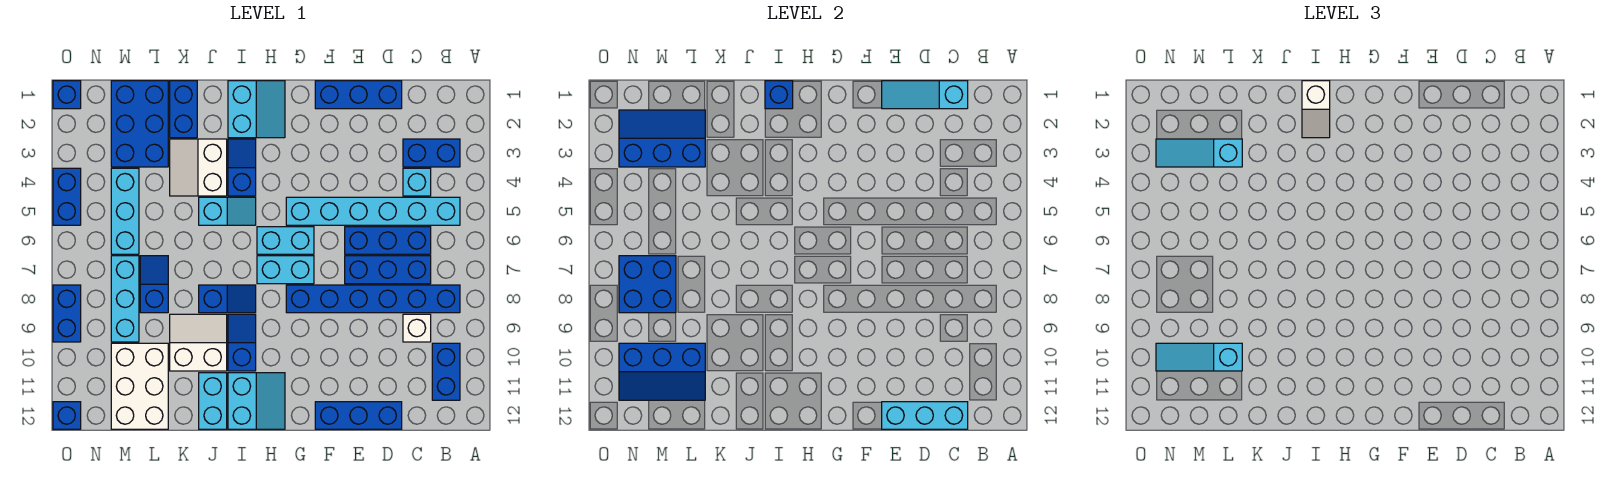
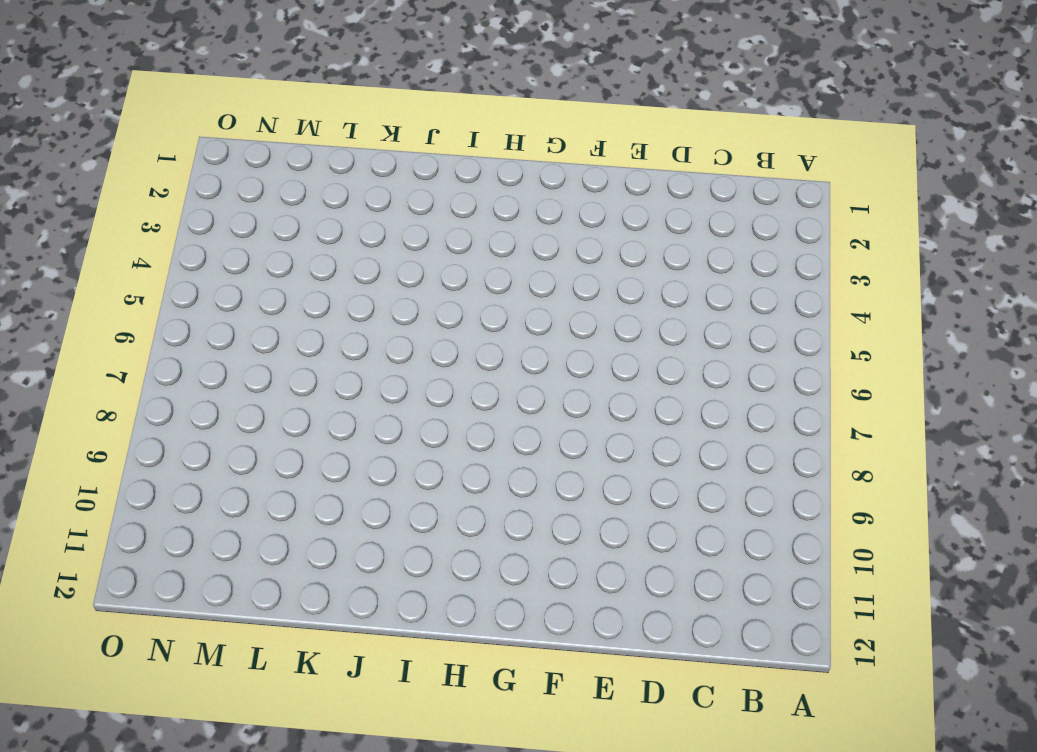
none -> blue 1x2 brick [403,139,460,167]
none -> cyan 1x6 brick [286,197,460,225]
none -> blue 1x6 brick [286,285,460,313]
none -> blue 1x2 brick [432,343,460,400]

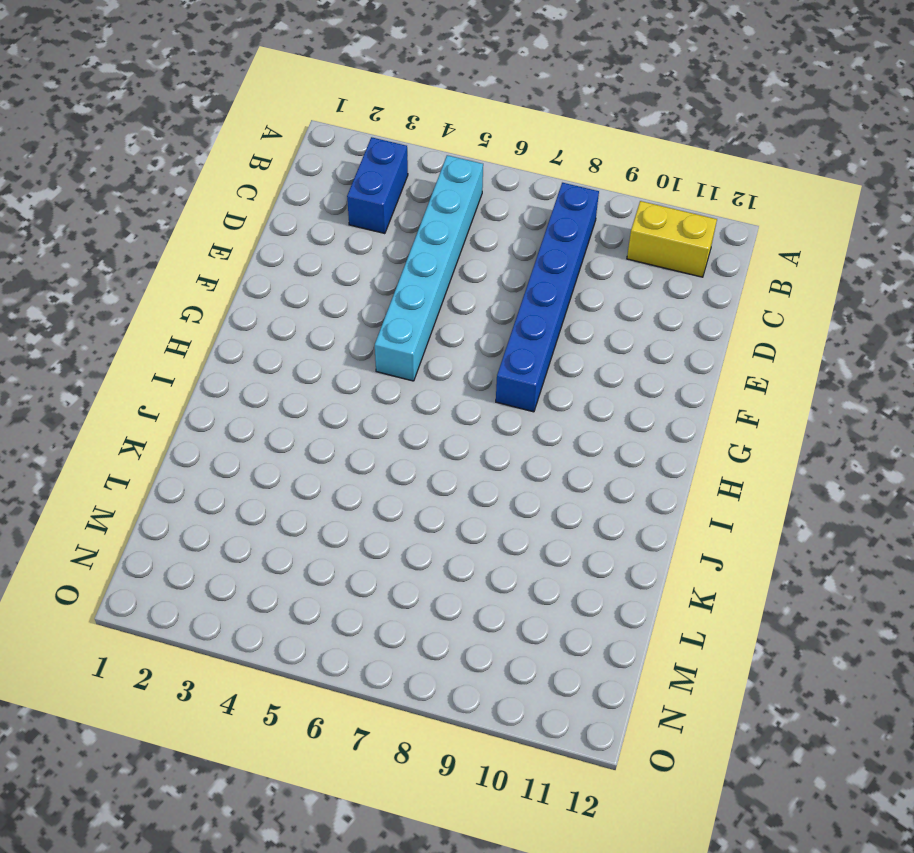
yellow 1x2 brick [627,201,717,277] -> blue 1x2 brick [432,343,460,400]
none -> cyan 1x1 brick [403,168,431,196]
none -> blue 1x3 brick [345,227,431,254]
none -> blue 1x3 brick [345,256,431,284]
none -> white 1x1 brick [403,314,431,342]

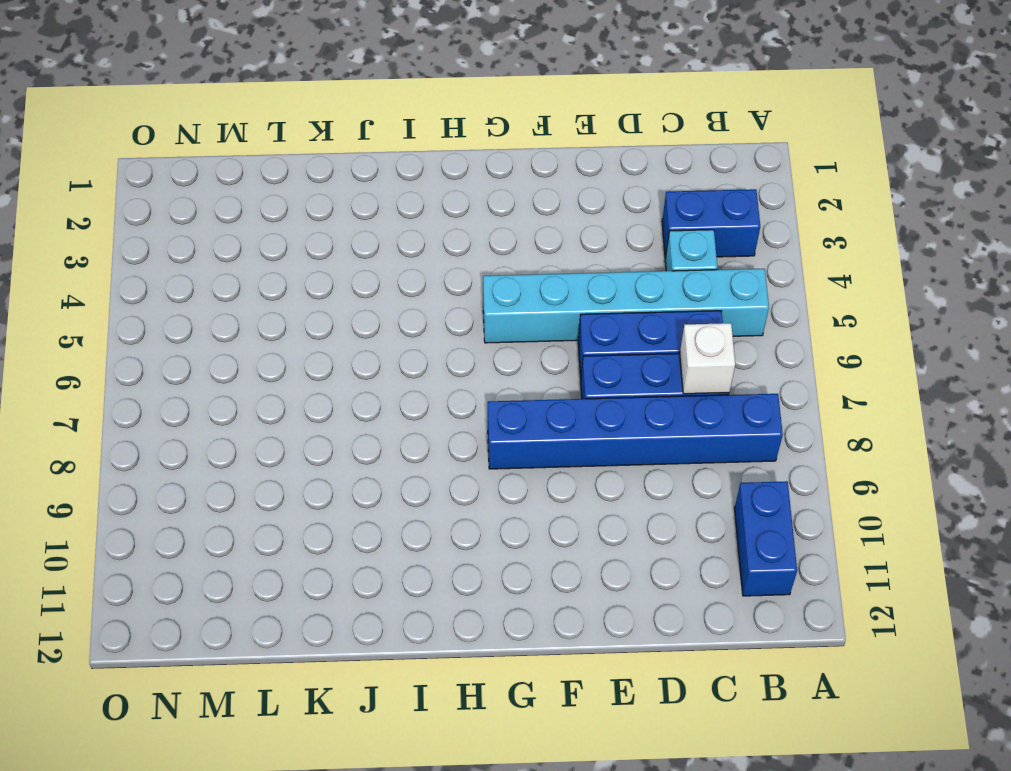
white 1x1 brick [680,323,735,394] -> white 1x1 brick moved to [403,314,431,342]
none -> blue 1x3 brick [315,81,402,109]
none -> blue 1x3 brick [315,402,402,429]
none -> cyan 1x2 brick [257,227,314,254]
none -> cyan 1x2 brick [257,256,314,284]

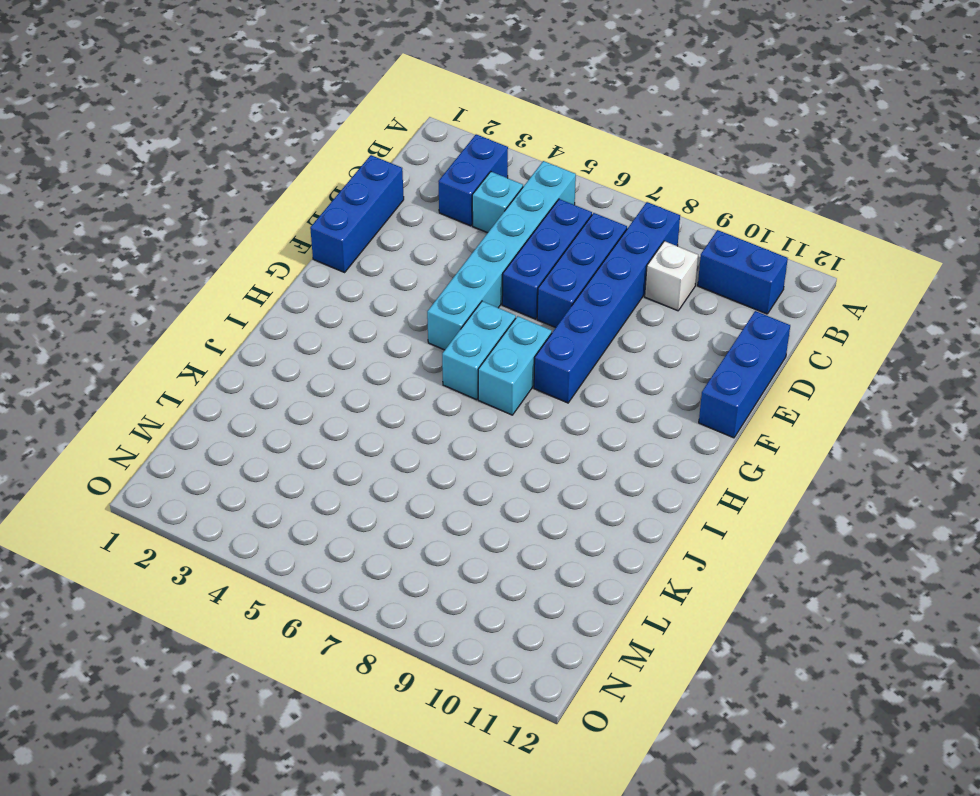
none -> cyan 2x2 slope [228,81,285,138]
none -> cyan 2x2 slope [228,373,285,429]
none -> blue 1x2 slope [228,139,256,196]
none -> cyan 1x2 slope [199,197,256,225]

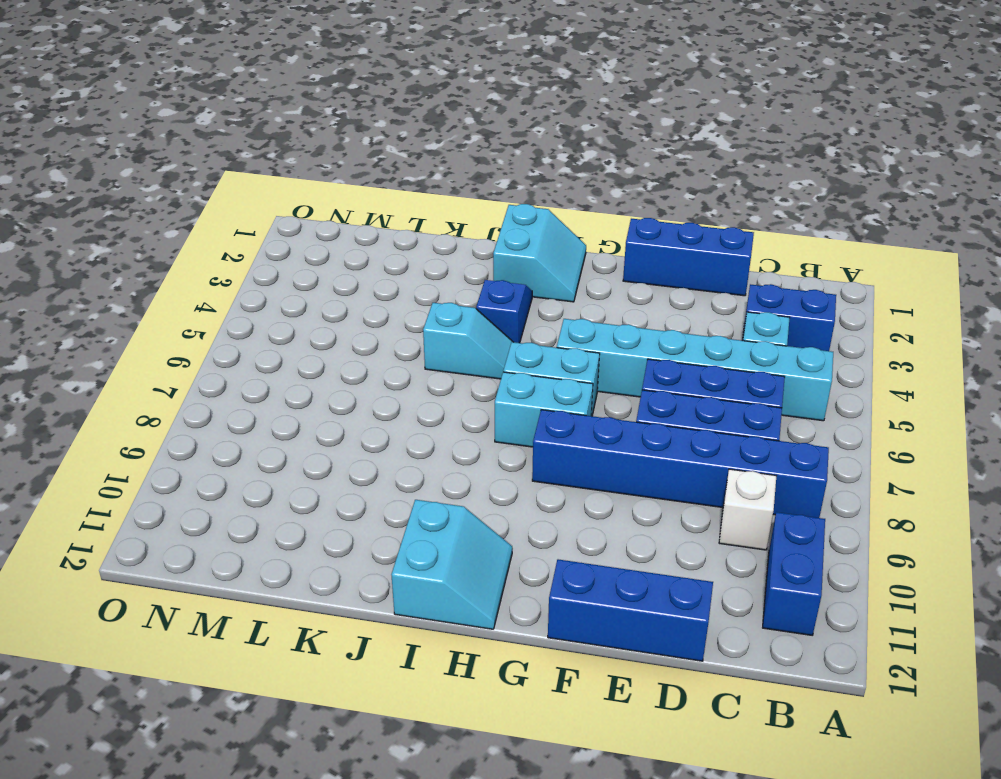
none -> blue 1x2 slope [199,285,256,313]
none -> blue 1x2 slope [228,314,256,371]
none -> white 2x2 slope [170,139,227,196]
none -> white 2x2 slope [170,314,227,371]

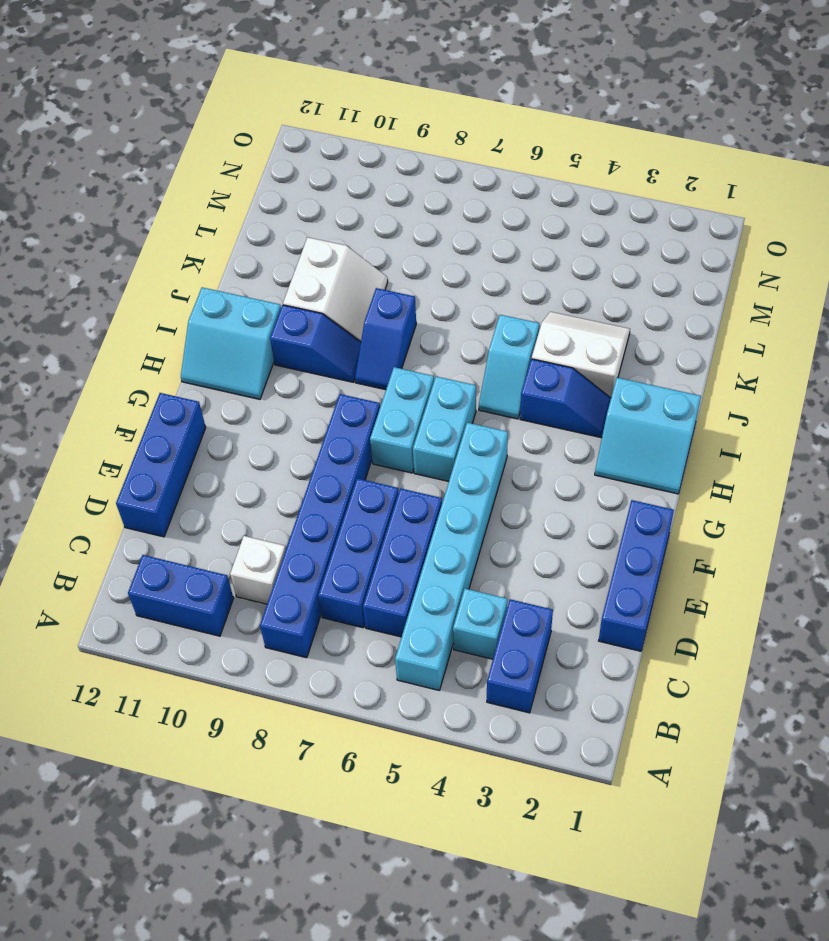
none -> cyan 1x2 brick [199,373,227,429]
none -> blue 1x2 brick [170,81,197,138]
none -> blue 2x3 brick [111,81,168,167]
none -> blue 1x2 slope [140,256,168,313]

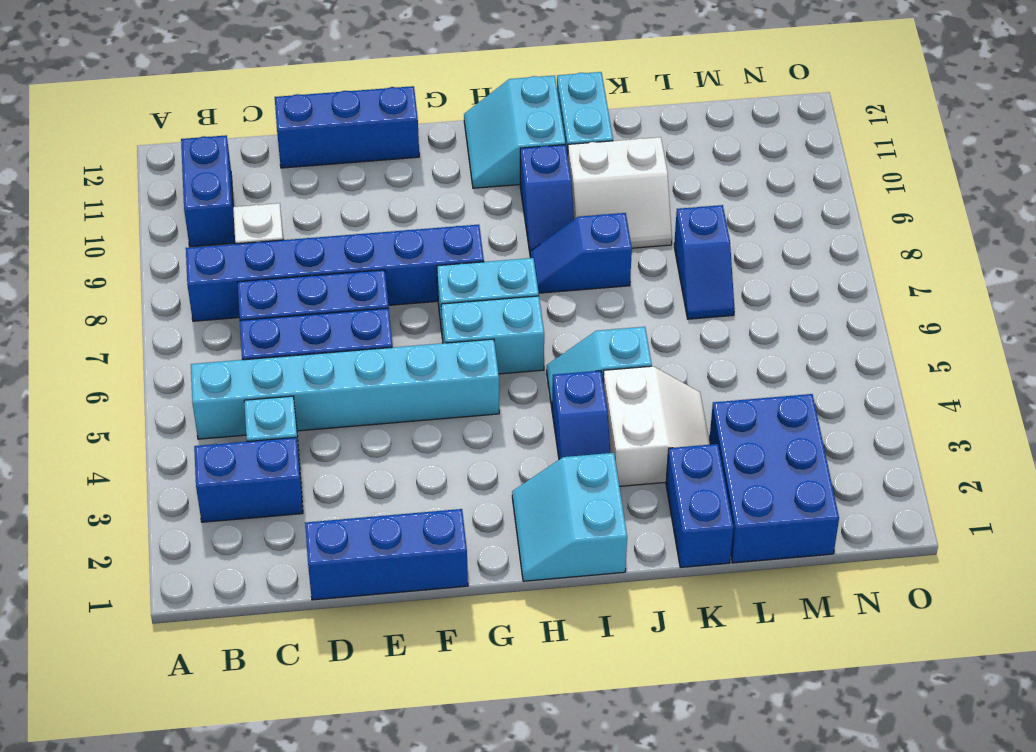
none -> white 2x3 brick [111,343,168,429]
none -> cyan 1x3 brick [111,168,139,254]
none -> cyan 1x3 brick [111,256,139,342]
none -> blue 1x1 brick [53,81,81,109]

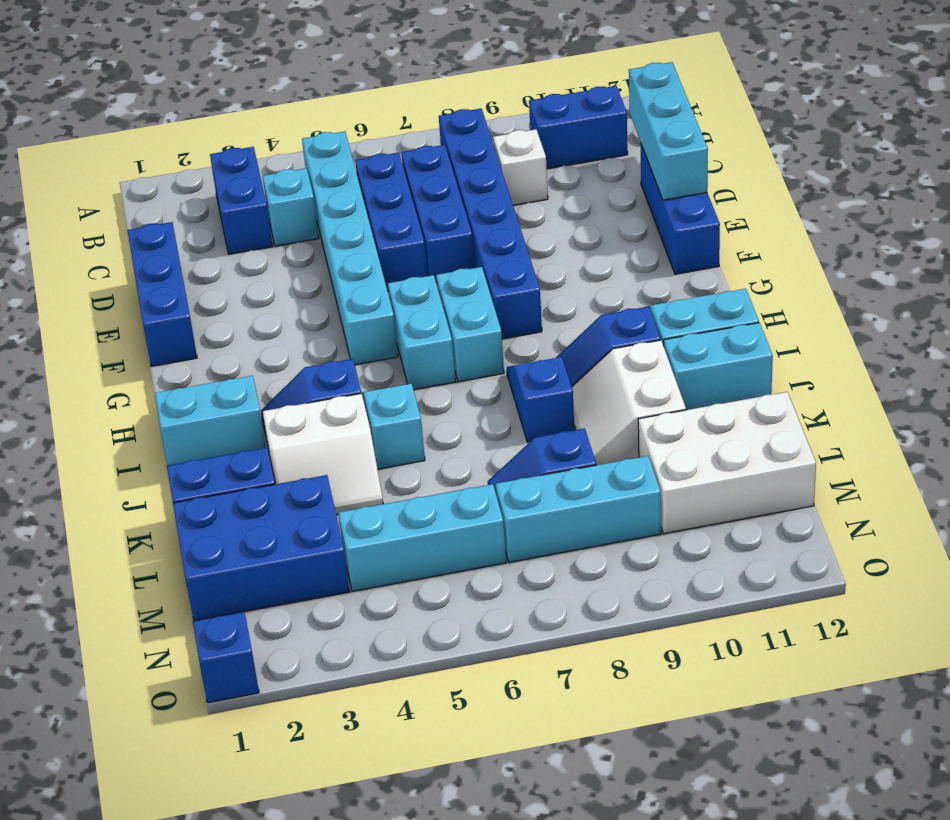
none -> blue 1x2 brick [53,168,81,225]
none -> blue 1x2 brick [53,285,81,342]
none -> blue 1x1 brick [53,402,81,429]
none -> cyan 1x3 slope [882,81,968,109]

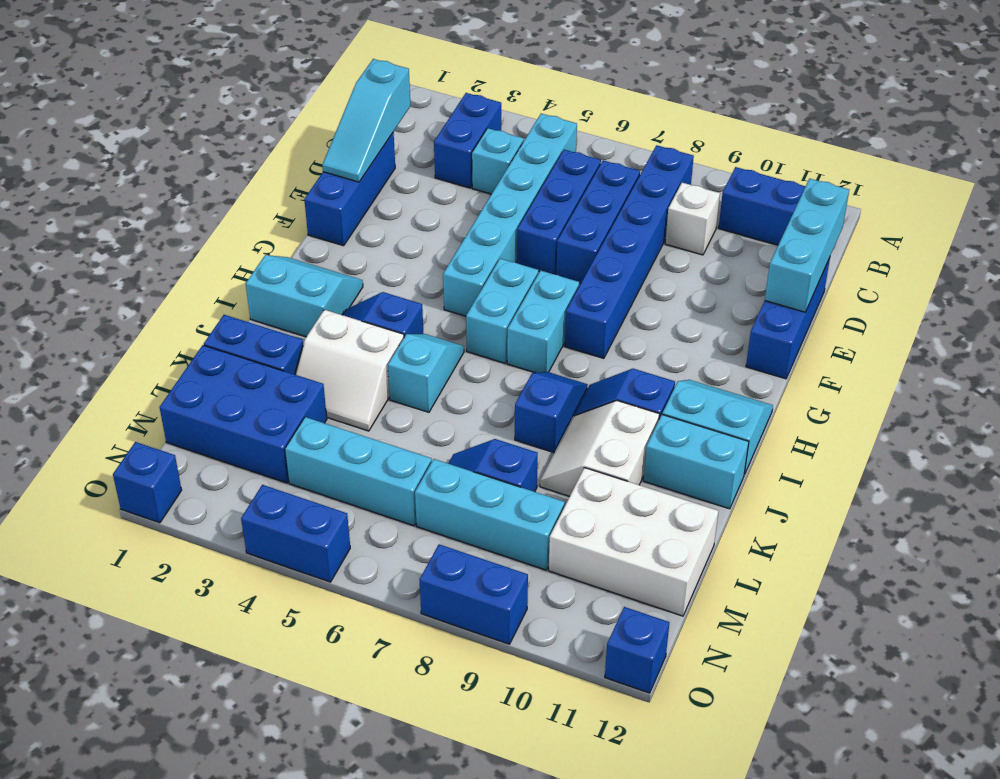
none -> blue 1x1 brick [765,81,793,109]
none -> blue 2x3 slope [619,110,705,167]
none -> blue 2x3 slope [619,343,705,400]
none -> blue 2x2 brick [619,256,676,313]

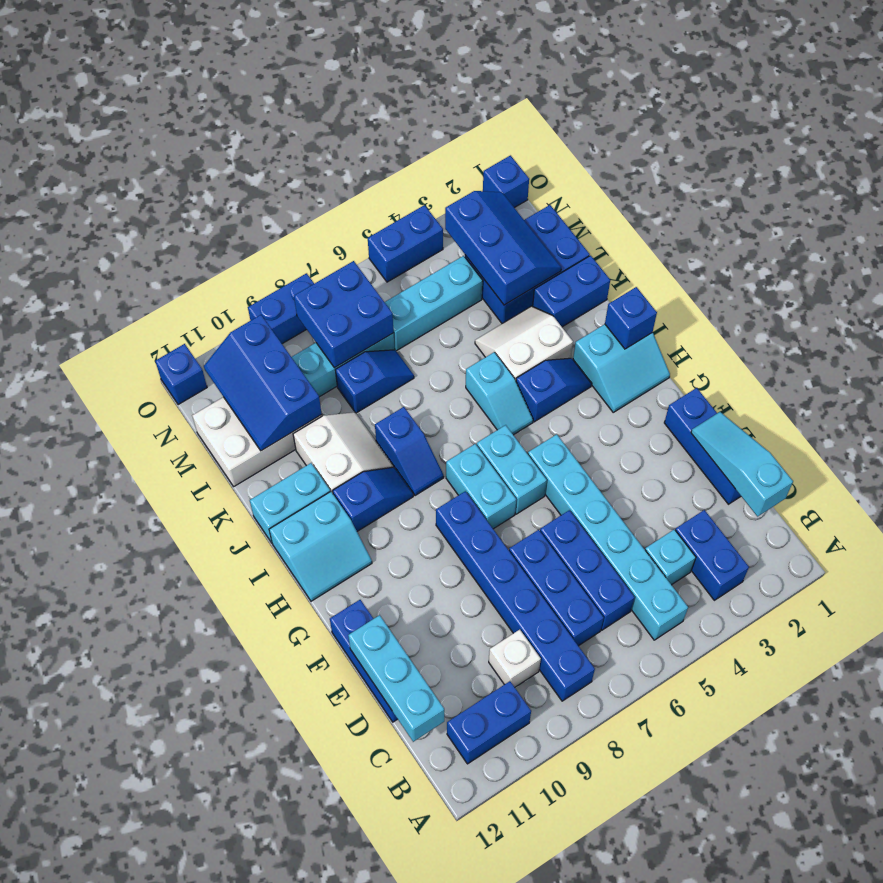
none -> white 1x2 slope [1302,81,1330,138]
none -> cyan 1x3 slope [1156,139,1242,167]
none -> cyan 1x3 slope [1156,343,1242,371]

